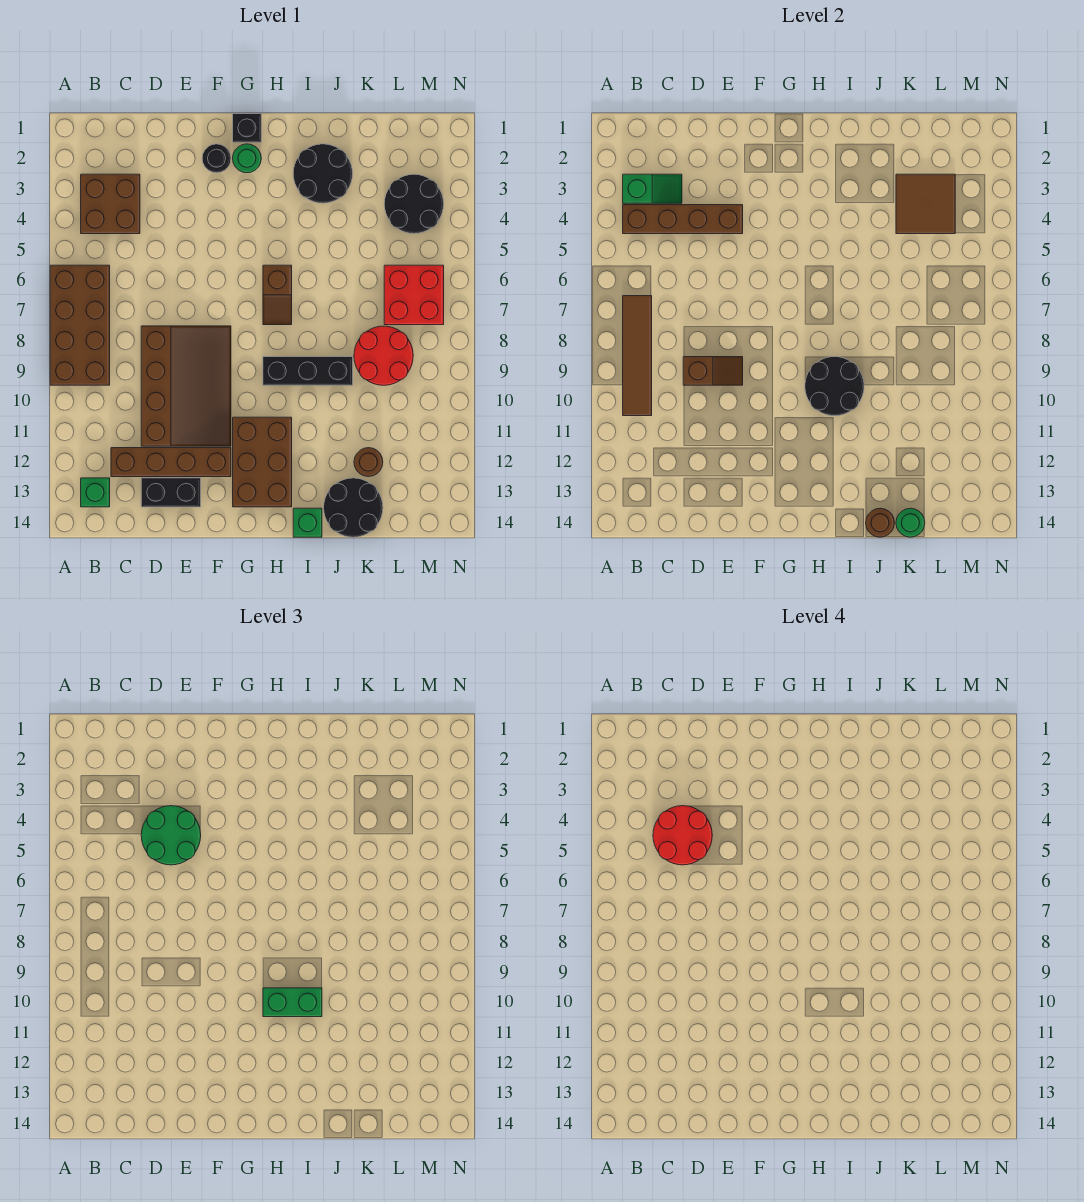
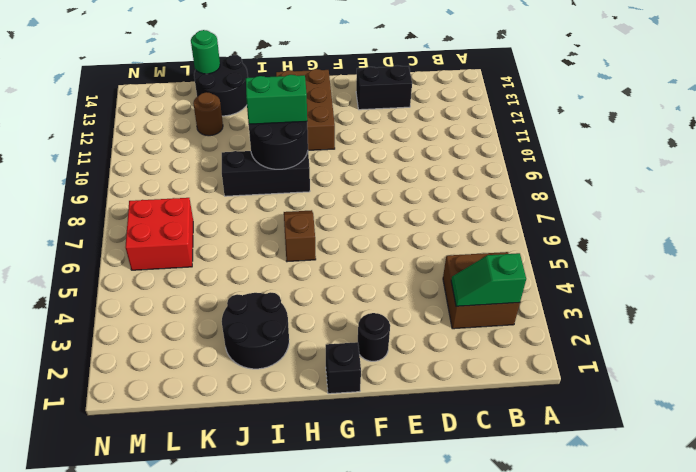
none -> brown 2x4 brick [50,265,110,385]
none -> green 1x1 brick [81,478,110,507]
none -> brown 1x4 brick [111,448,231,477]
none -> brown 3x4 slope [141,326,231,446]

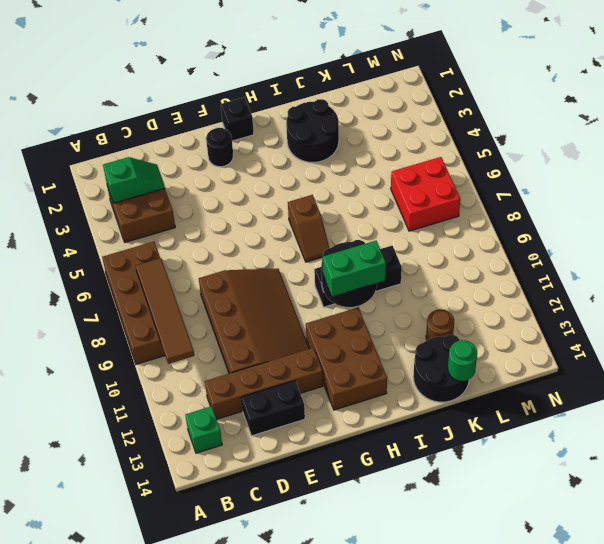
none -> green 1x1 round brick [233,144,261,173]
none -> green 1x1 brick [293,508,322,537]
none -> red 2x2 round brick [354,326,413,385]
none -> black 2x2 round brick [384,174,444,234]

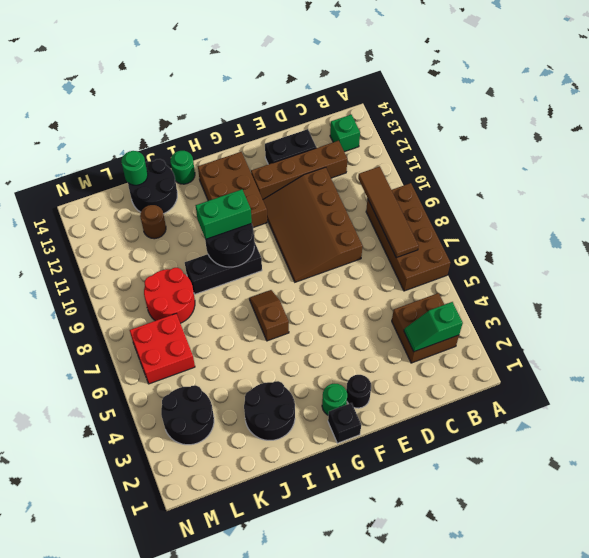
green 1x1 round brick [170,151,195,184] -> green 1x1 brick [293,508,322,537]
none -> brown 1x4 brick [623,205,743,234]
none -> brown 1x2 slope [683,357,743,385]
none -> brown 1x1 round brick [866,508,894,537]
none -> brown 2x2 tile [896,174,955,234]

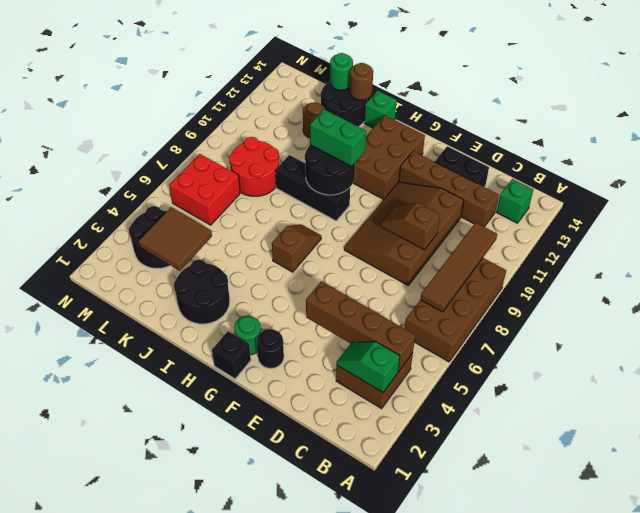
none -> green 2x2 round brick [141,806,201,865]
none -> red 2x2 round brick [653,806,712,865]

